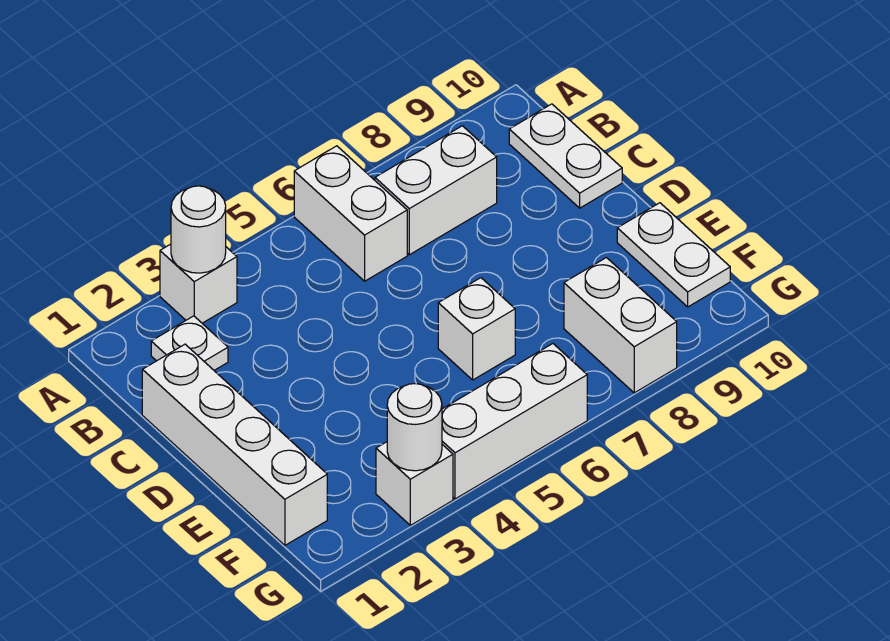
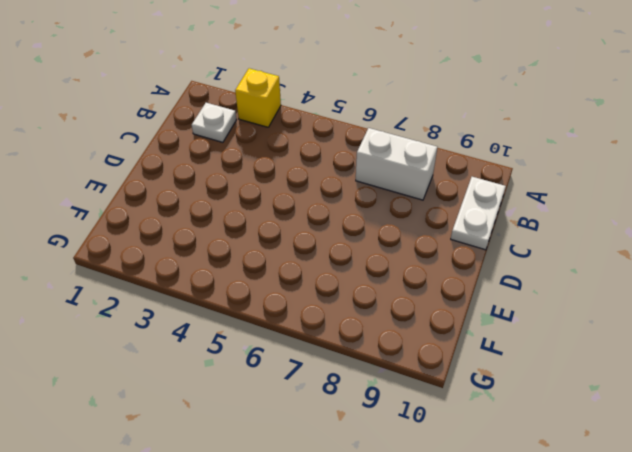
yellow 1x1 brick [235,68,281,127] -> white 1x1 brick [160,244,237,323]
none -> white 1x2 brick [294,146,407,281]
none -> white 1x4 brick [142,344,327,545]
none -> white 1x1 brick [438,278,515,380]

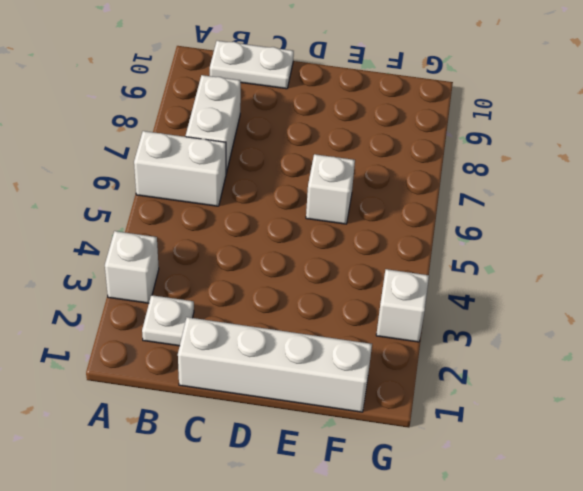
none -> white 1x2 plate [617,203,730,307]
none -> white 1x2 brick [564,258,677,393]
none -> white 1x3 brick [442,344,587,499]

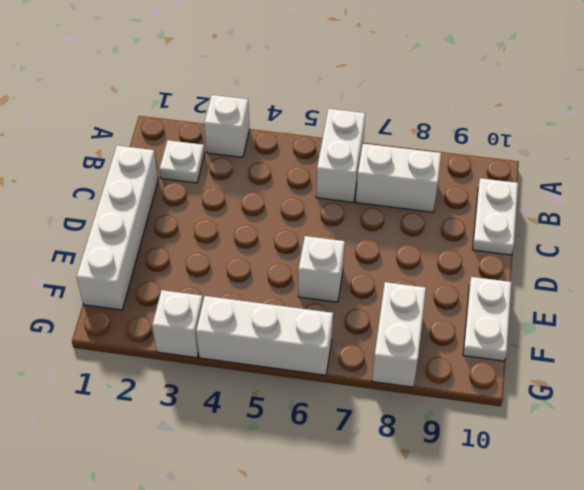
none -> white 1x1 round brick [171,186,226,273]
none -> white 1x1 round brick [387,384,442,471]

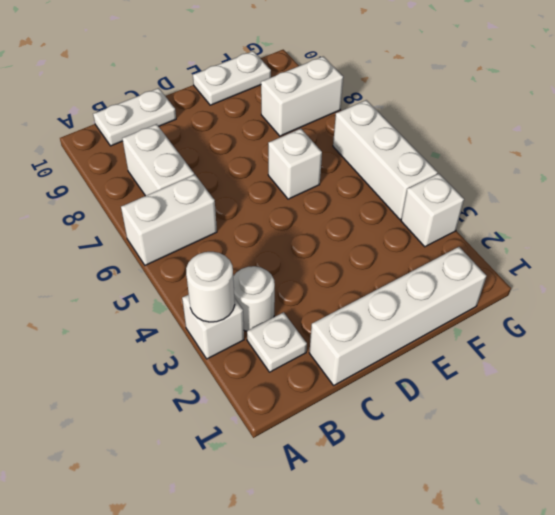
white 1x1 round brick [233,266,275,331] -> white 1x1 round brick moved to [387,384,442,471]

